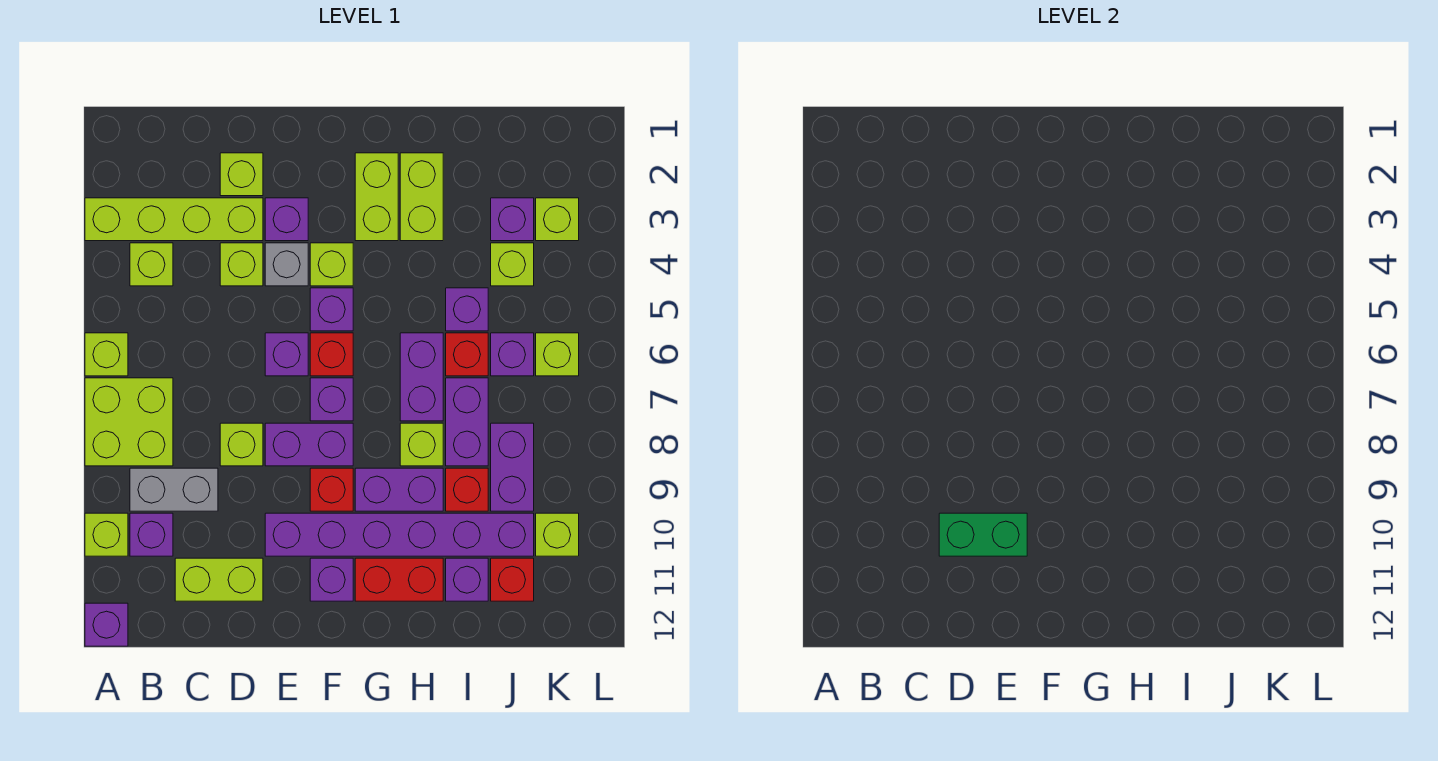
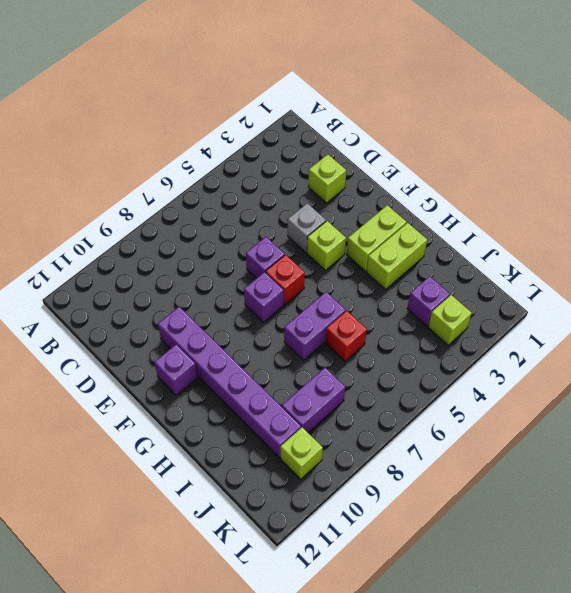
none -> lime 1x4 brick [85,198,263,241]
none -> lime 1x1 brick [85,333,128,376]
none -> lime 2x2 brick [85,378,173,466]
none -> lime 1x1 brick [85,513,128,556]

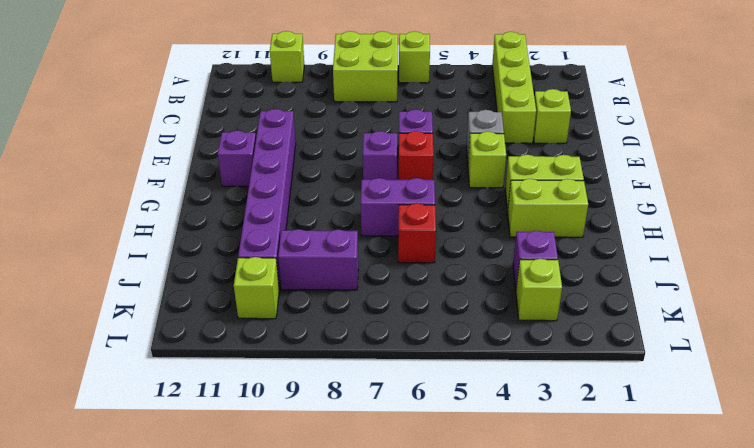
none -> purple 1x1 brick [85,603,128,646]
none -> lime 1x1 brick [130,243,173,286]
none -> grey 1x2 brick [130,468,218,511]
none -> purple 1x1 brick [130,513,173,556]

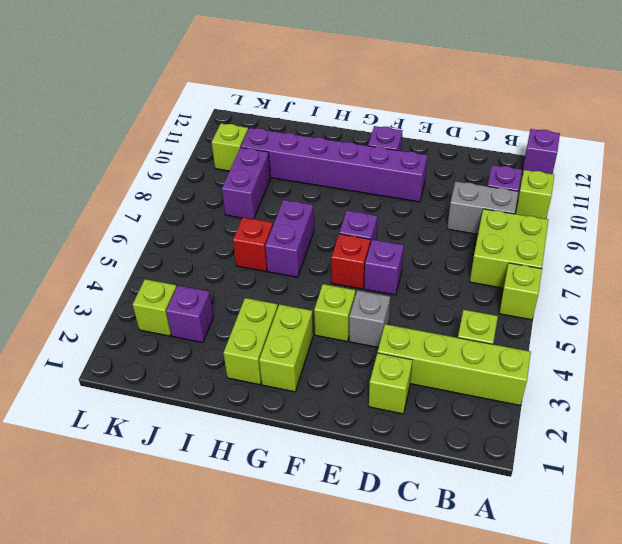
none -> lime 1x2 brick [175,558,263,601]
none -> lime 1x1 brick [220,243,263,286]
none -> lime 1x1 brick [220,423,263,466]
none -> purple 1x1 brick [265,198,308,241]

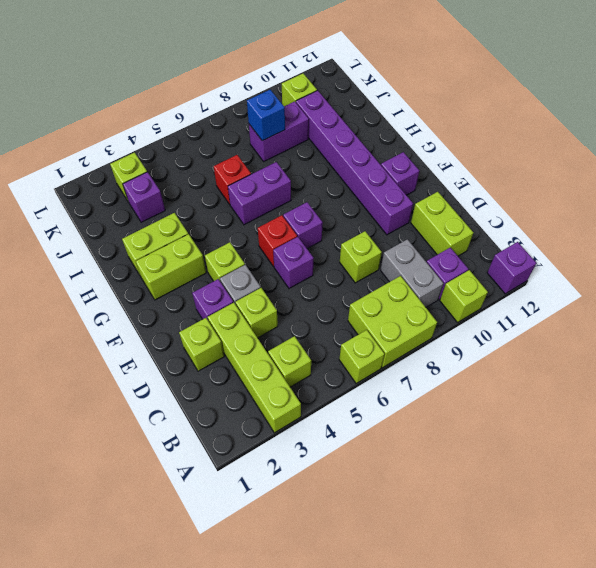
blue 1x1 brick [247,90,285,141] -> none
none -> purple 1x2 brick [265,423,353,466]
none -> purple 1x1 brick [310,288,353,331]
none -> red 1x1 brick [310,468,353,511]
none -> purple 1x2 brick [355,468,443,511]

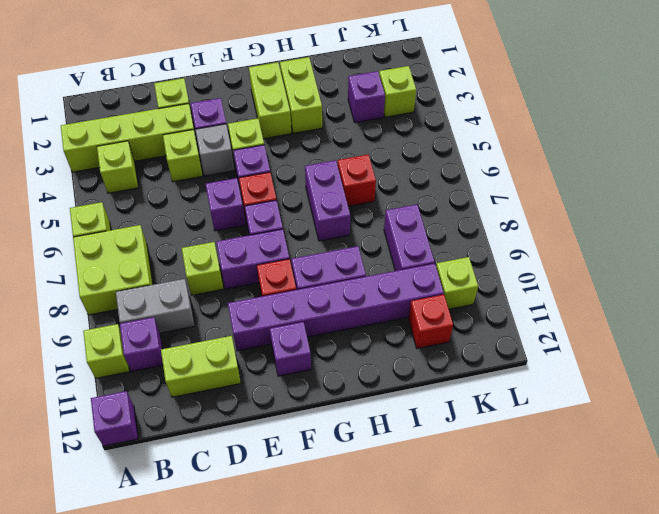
none -> red 1x2 brick [355,558,443,601]
none -> lime 1x1 brick [400,423,443,466]
none -> purple 1x1 brick [446,288,488,331]
none -> purple 1x2 brick [446,378,488,466]

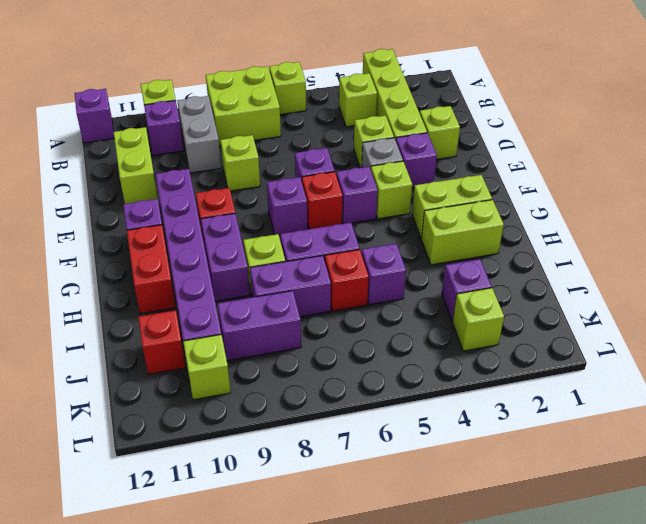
none -> purple 1x2 brick [265,423,353,466]
none -> red 1x1 brick [446,468,488,511]
none -> purple 1x1 brick [446,558,488,601]
none -> lime 1x1 brick [491,243,534,286]

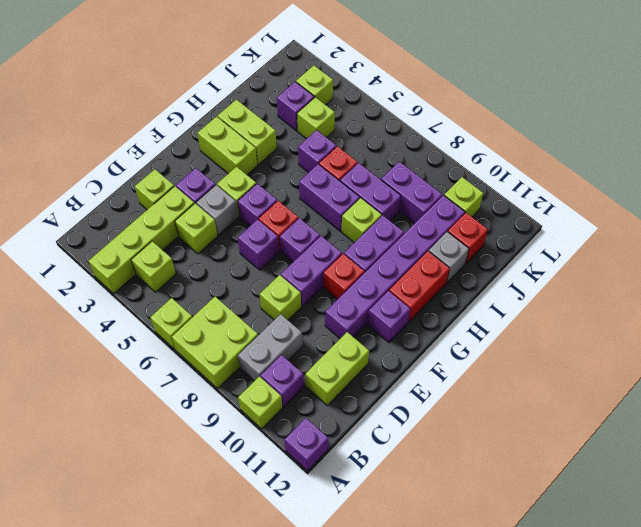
grey 1x1 brick [429,232,469,282] -> purple 1x1 brick [446,558,488,601]
none -> red 1x1 brick [446,468,488,511]
none -> purple 1x1 brick [491,333,534,376]
none -> lime 1x1 brick [536,333,579,376]
none -> green 1x2 brick [939,513,1027,556]

